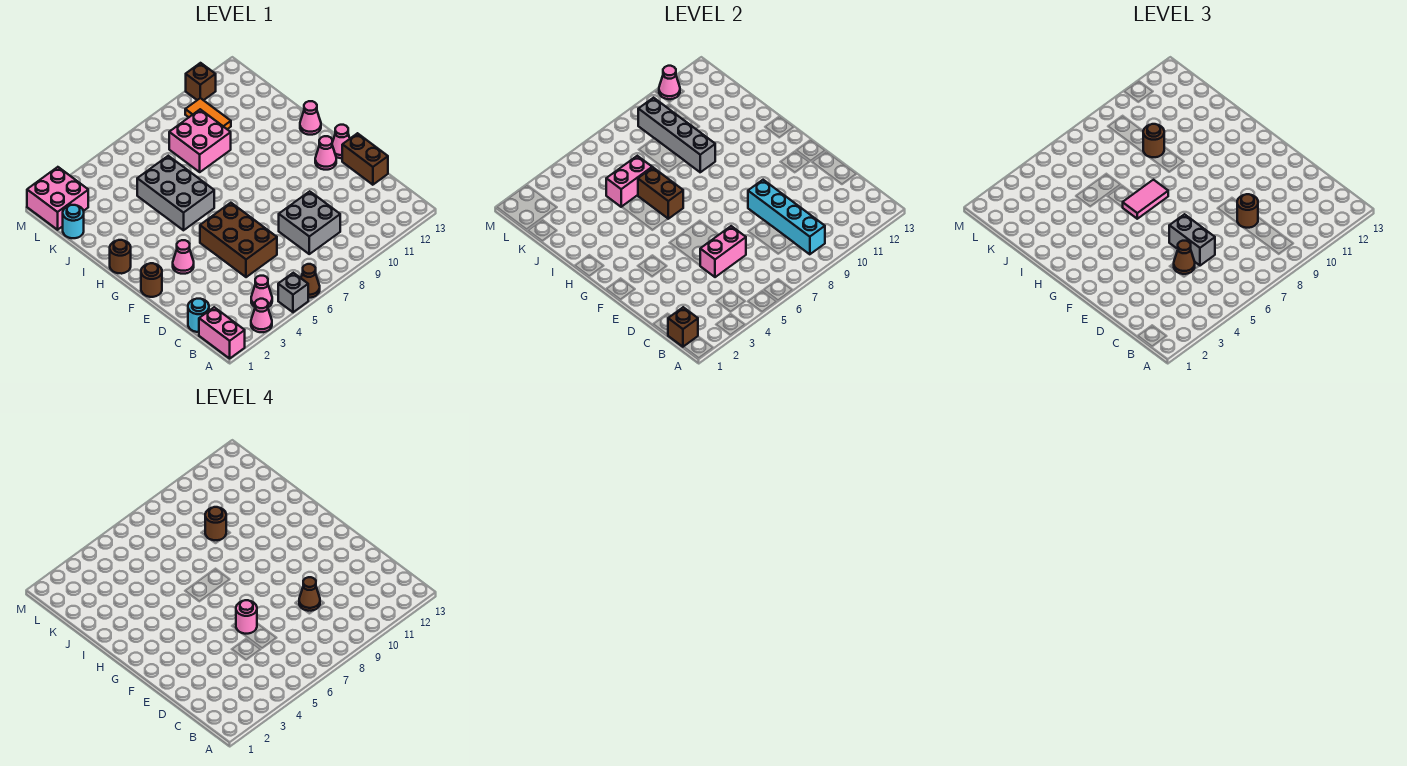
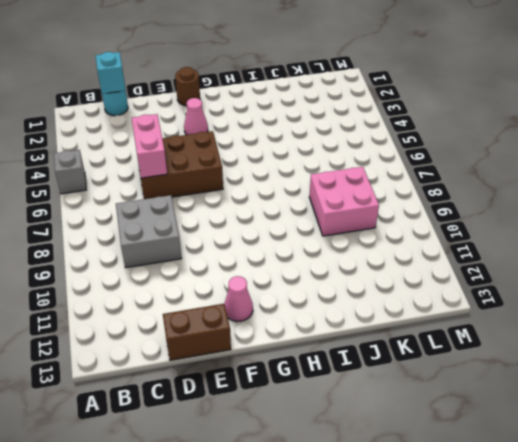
cyan 1x1 brick [95,52,126,94] -> none
none -> pink 1x2 brick [199,307,245,358]
none -> pink 1x1 cone [251,299,272,332]
none -> brown 1x1 cone [301,264,320,298]
none -> pink 1x1 cone [251,276,272,307]

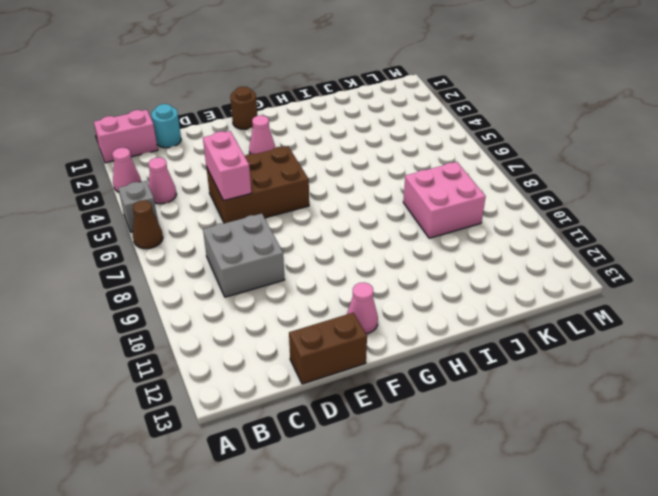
none -> pink 1x1 cone [332,125,350,158]
none -> brown 1x1 round brick [110,240,131,274]
none -> grey 2x3 brick [137,156,214,230]
none -> pink 1x1 cone [300,101,321,135]

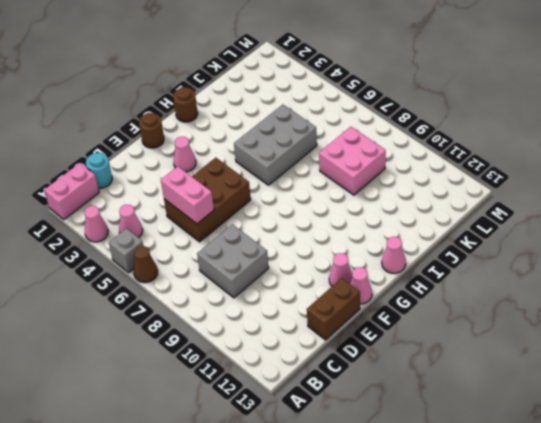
none -> cyan 1x1 round brick [63,205,84,238]
none -> orange 1x2 tile [185,98,231,129]
none -> pink 2x2 brick [27,167,88,230]
none -> brown 1x1 brick [186,63,216,100]

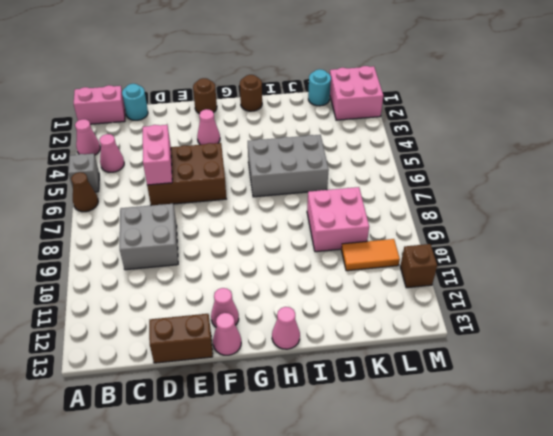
none -> brown 1x1 brick [668,307,698,347]
none -> cyan 1x4 brick [748,180,825,254]
none -> brown 1x2 brick [638,168,683,219]
none -> grey 1x4 brick [638,98,715,172]

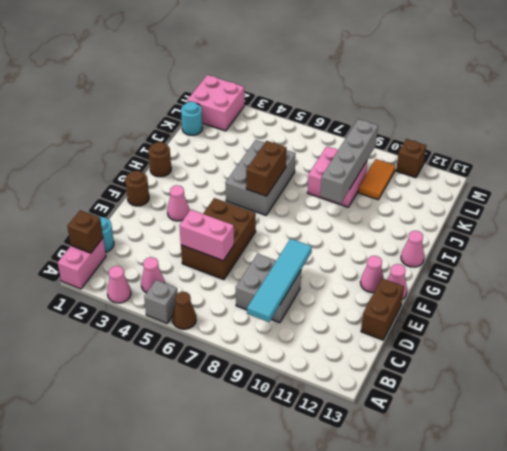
cyan 1x4 tile [247,239,312,322] -> cyan 1x4 brick [748,180,825,254]
none -> pink 1x2 brick [606,156,652,207]
none -> pink 1x1 cone [659,66,680,99]
none -> brown 1x1 cone [1174,241,1195,274]
none -> grey 1x2 brick [1169,214,1215,266]

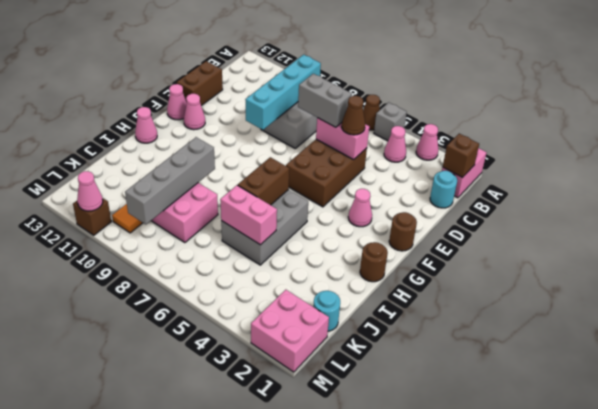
grey 1x2 brick [298,74,352,127] -> grey 1x2 brick turned to [1169,214,1215,266]
none -> brown 1x1 round brick [1237,194,1258,228]
none -> pink 1x2 tile [1123,180,1168,219]
none -> brown 1x1 round brick [1143,124,1164,157]
none -> brown 1x1 cone [299,577,320,611]

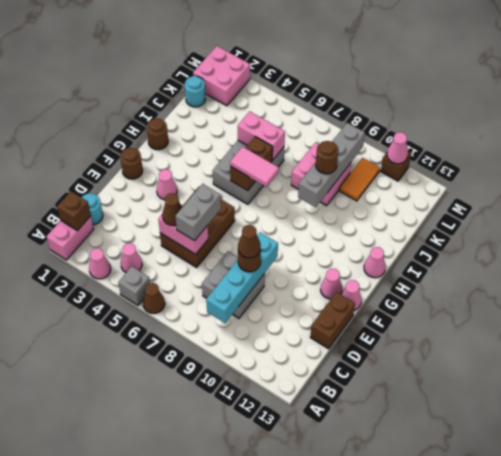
none -> pink 1x1 round brick [236,600,257,634]
none -> brown 1x1 round brick [205,507,226,540]

